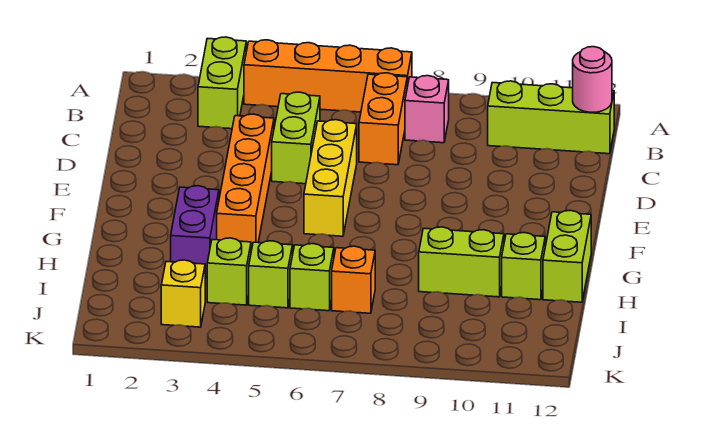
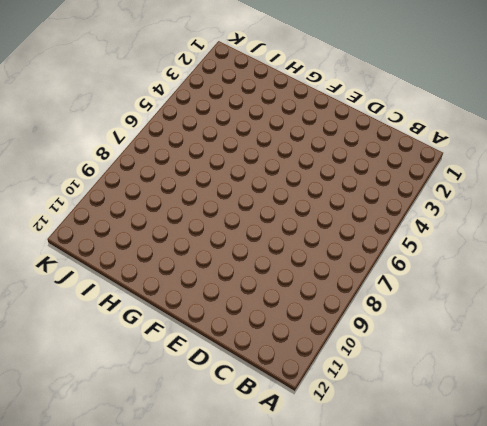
none -> lime 1x2 brick [198,37,246,129]
none -> orange 1x4 brick [244,40,412,112]
none -> orange 1x2 brick [359,73,407,165]

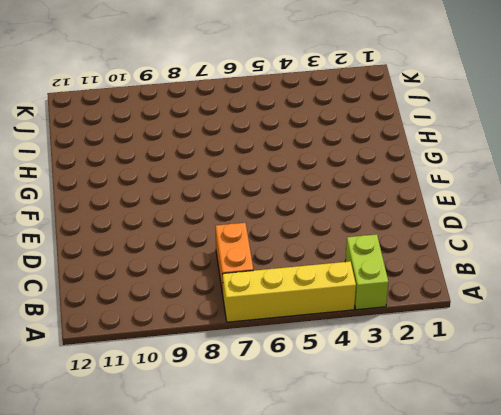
yellow 1x4 brick [223,261,356,322] -> orange 1x4 brick [244,40,412,112]
none -> pink 1x1 brick [405,76,449,143]
none -> lime 1x3 brick [488,81,614,154]
none -> lime 1x2 brick [272,92,320,184]

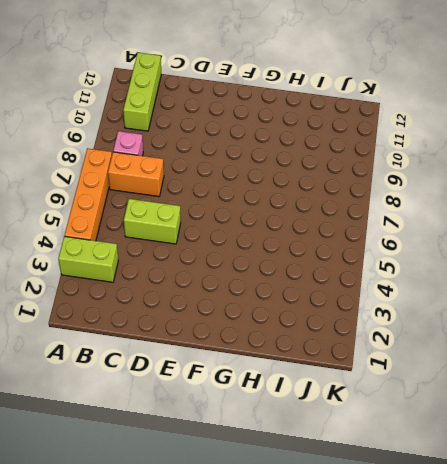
none -> orange 1x4 brick [217,114,274,251]
none -> yellow 1x3 brick [304,120,357,236]
none -> purple 1x2 brick [171,186,219,277]

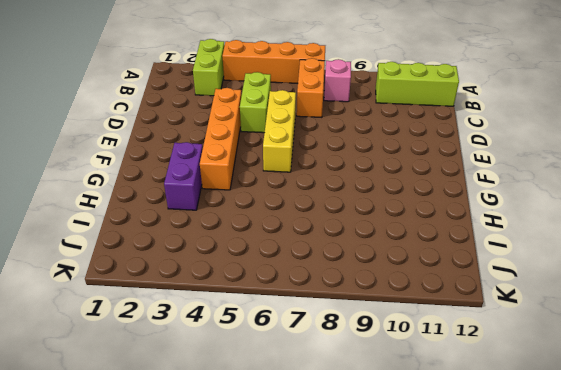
none -> lime 1x2 brick [543,210,591,302]
none -> lime 1x2 brick [419,227,504,297]
none -> lime 1x1 brick [502,233,545,300]

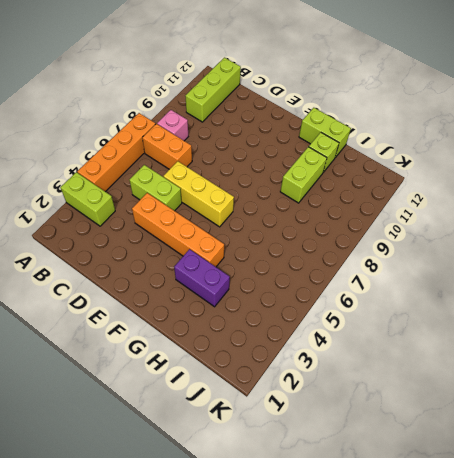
none -> lime 1x1 brick [207,238,251,305]
none -> lime 1x1 brick [249,241,293,308]
none -> lime 1x1 brick [290,244,334,311]

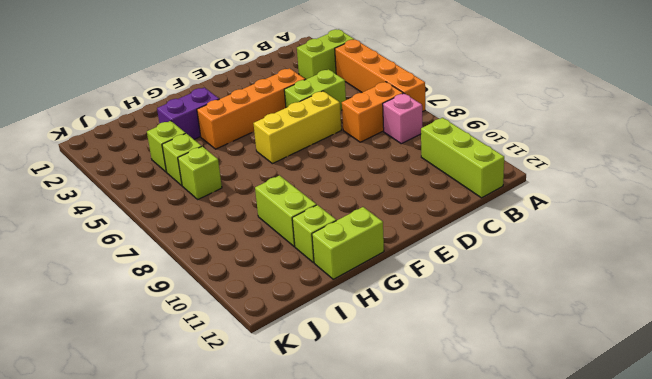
none -> orange 1x1 brick [332,246,375,313]
none -> yellow 1x1 brick [161,260,205,327]
none -> pink 1x1 round brick [573,47,612,112]

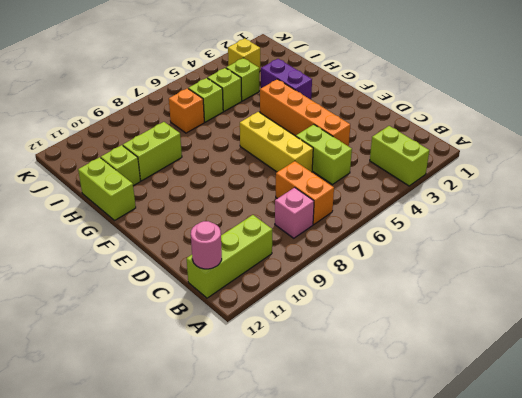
none -> orange 1x4 brick [244,40,412,112]

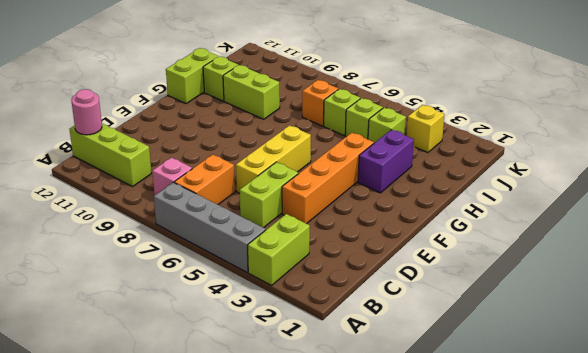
grey 1x4 brick [154,182,266,272] -> orange 1x4 brick [244,40,412,112]

